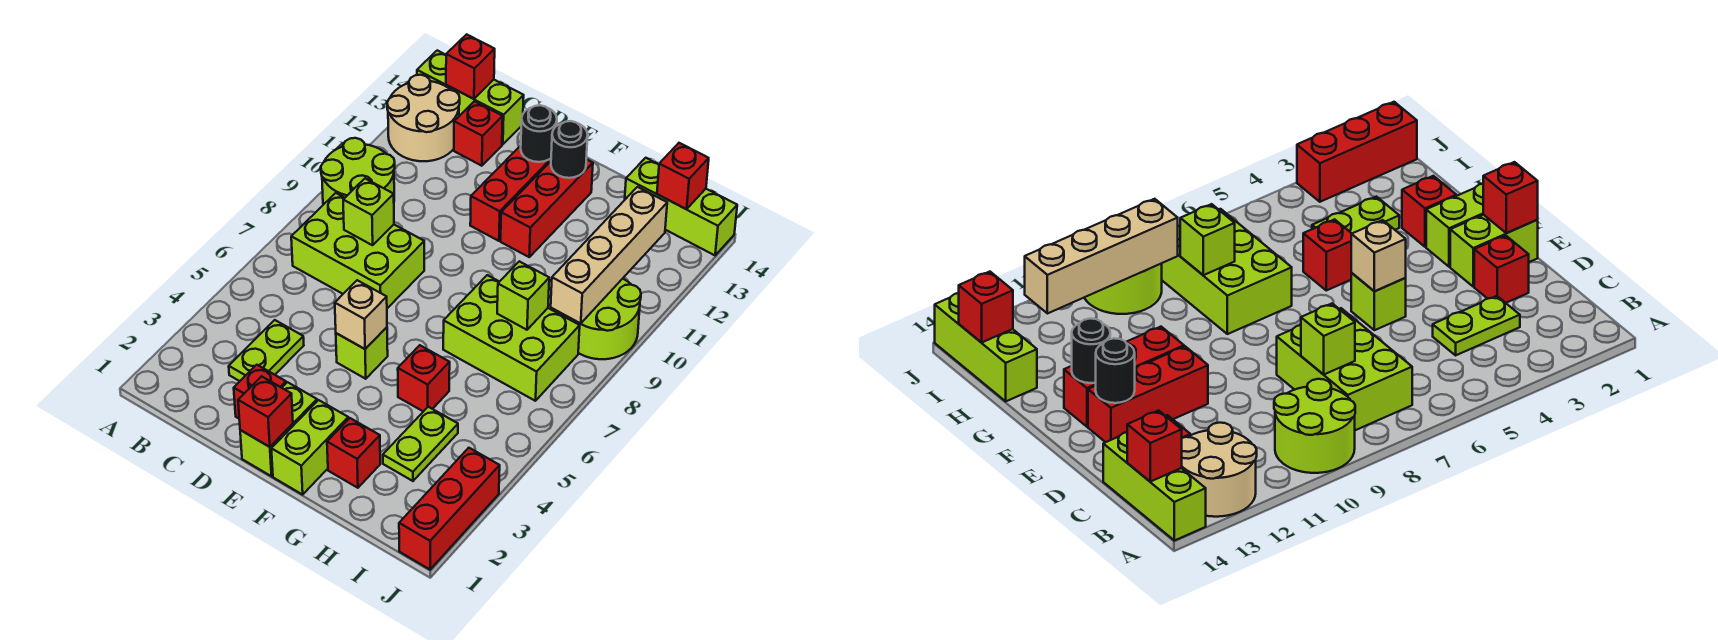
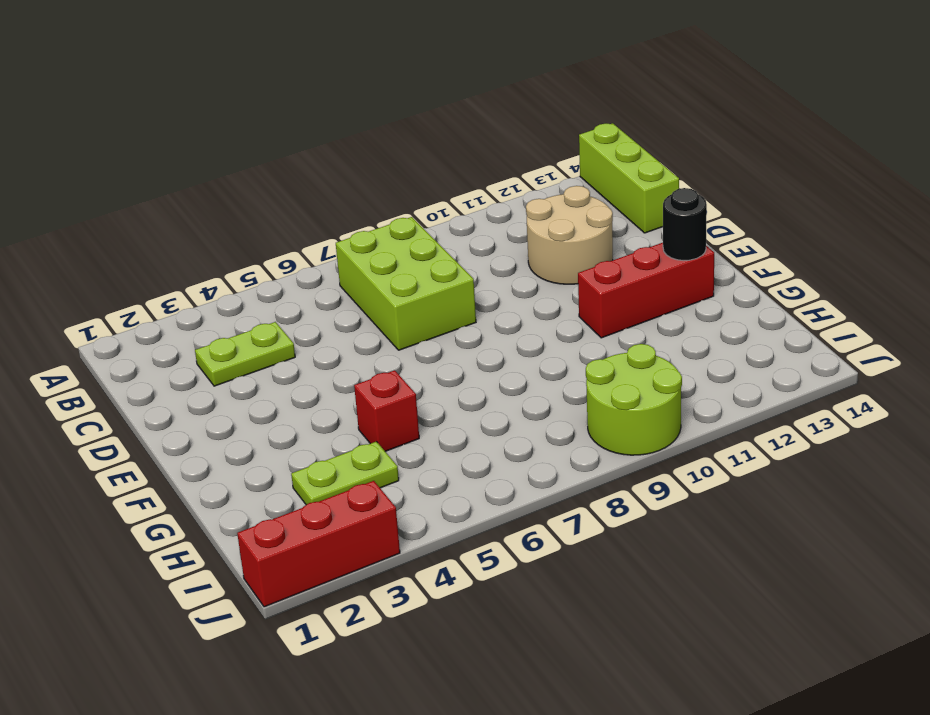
tan 2x2 round brick [526,186,613,284] -> tan 2x2 round brick moved to [387,75,460,161]
none -> lime 2x2 round brick [321,138,395,205]
none -> red 1x1 brick [454,101,503,166]
none -> red 1x1 brick [234,365,286,418]

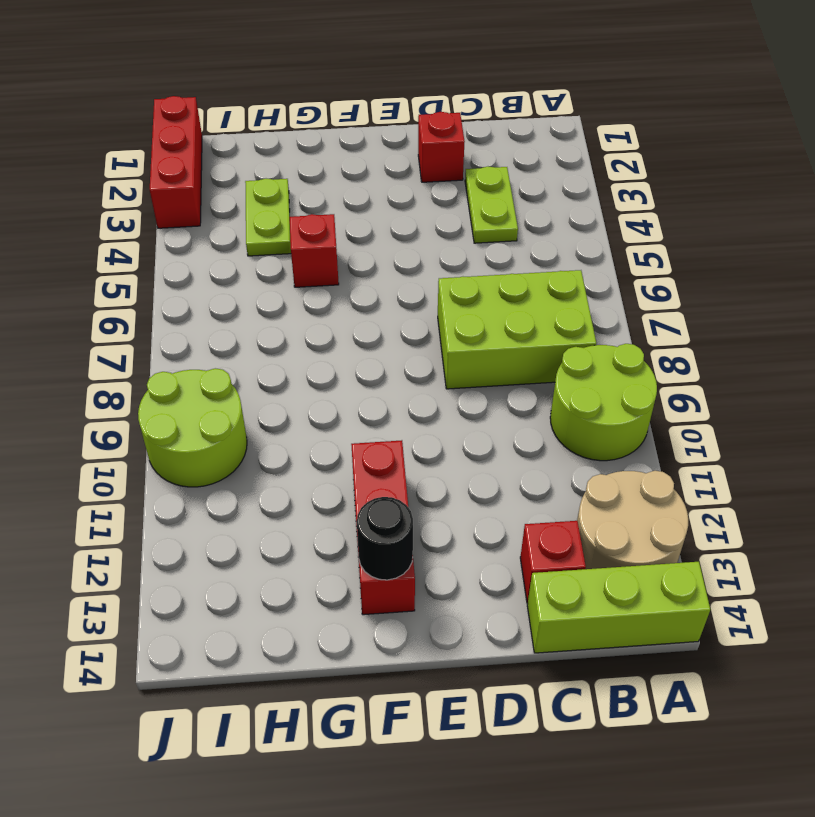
none -> lime 1x2 brick [240,382,317,476]
none -> lime 1x1 brick [336,327,388,379]
none -> red 1x3 brick [470,146,551,241]

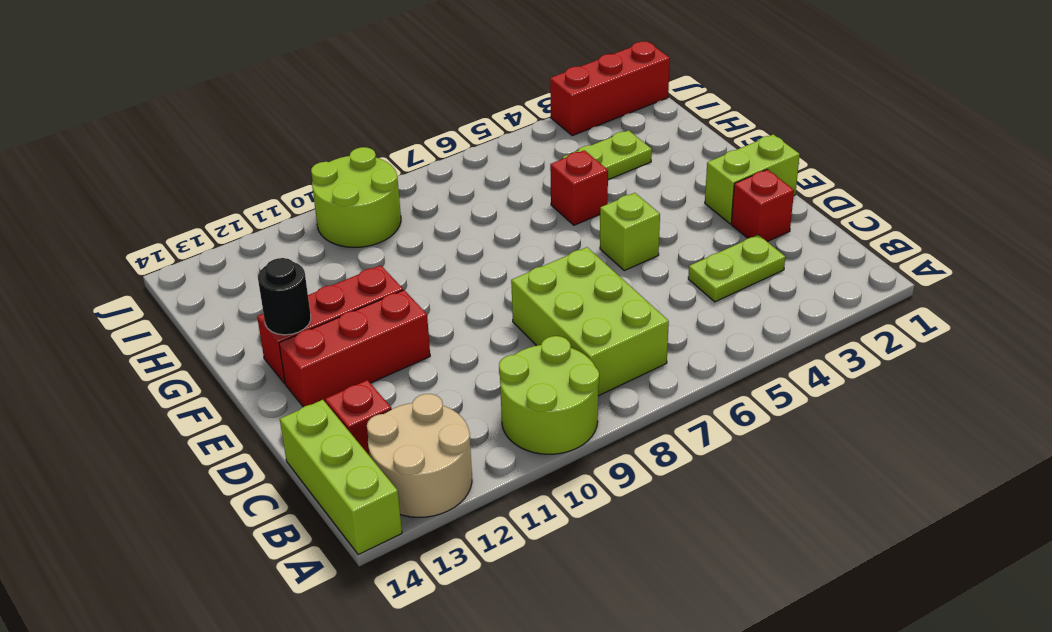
none -> lime 1x2 brick [271,400,348,495]
none -> red 1x1 brick [327,418,380,488]
none -> lime 2x3 brick [443,275,580,401]

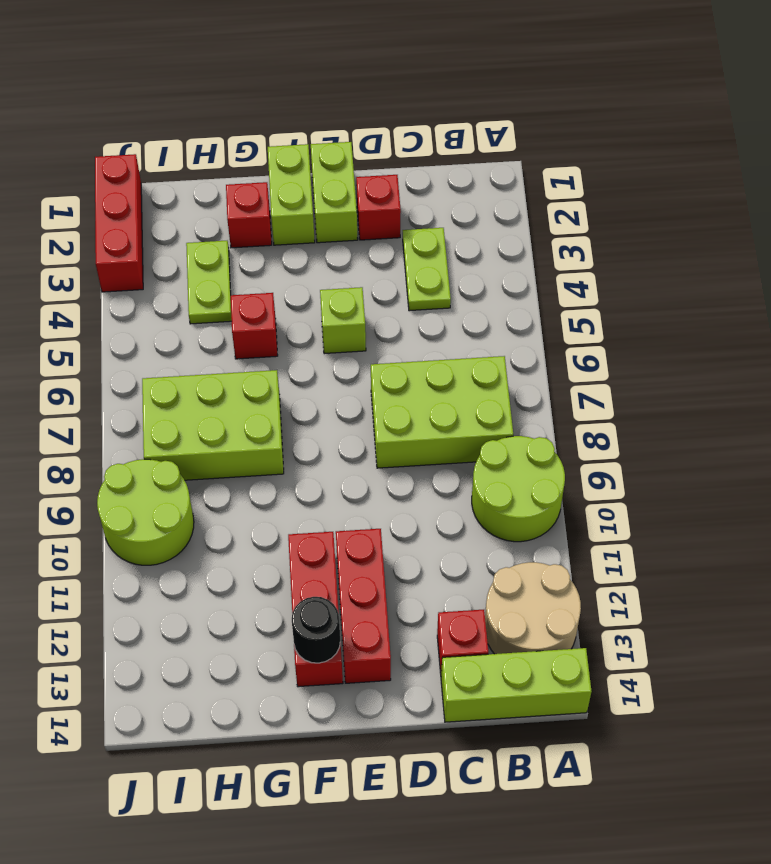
none -> lime 1x3 brick [625,158,737,255]
none -> red 1x1 brick [446,34,495,99]
none -> lime 1x1 brick [343,179,394,245]

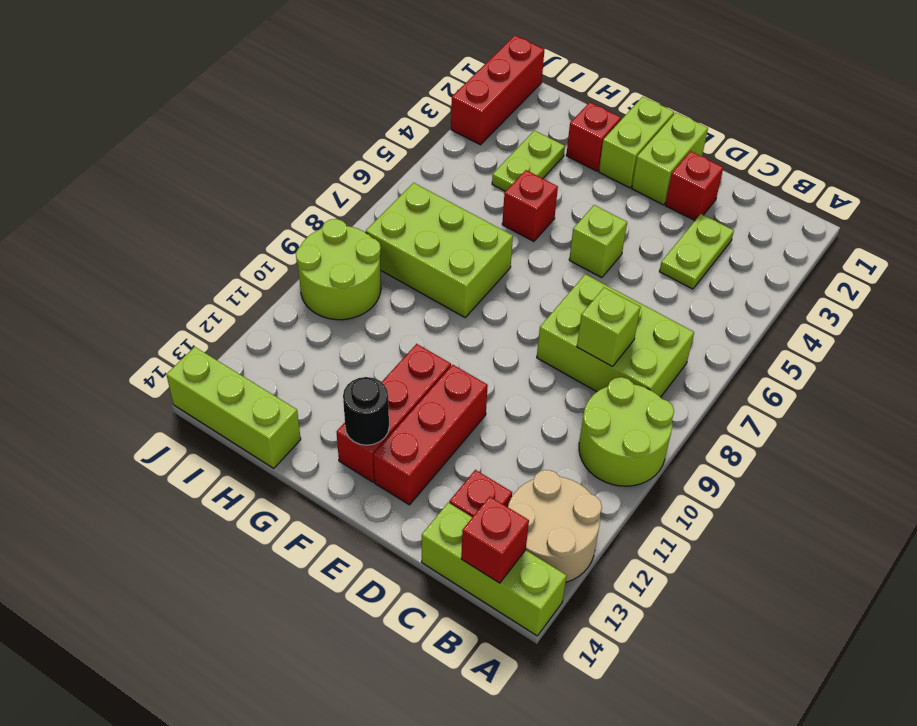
none -> red 1x1 brick [238,376,293,447]
none -> tan 1x1 brick [335,280,387,349]
none -> black 1x1 round brick [521,105,557,162]

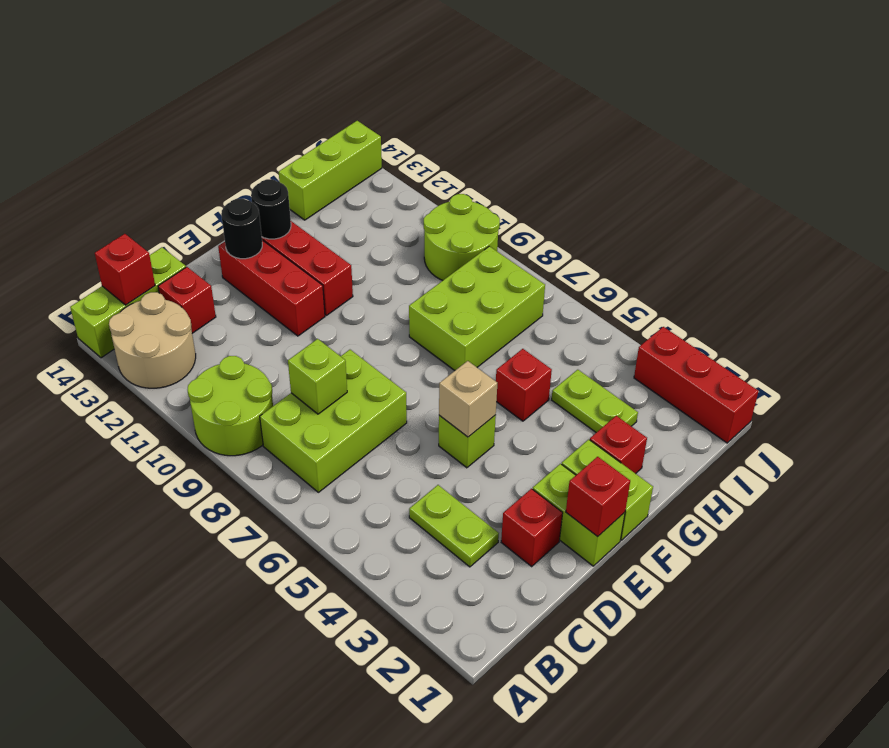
none -> lime 1x1 brick [497,261,549,330]
none -> tan 1x4 brick [551,187,667,324]
none -> red 1x1 brick [657,143,709,209]

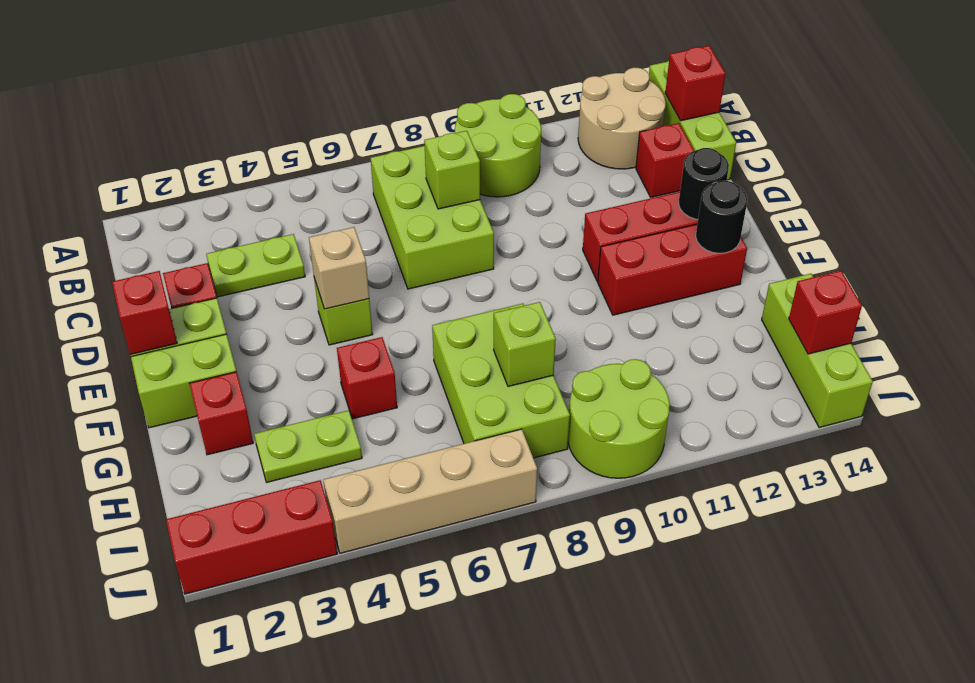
tan 1x4 brick [323,429,537,553] -> tan 1x4 brick moved to [551,187,667,324]

